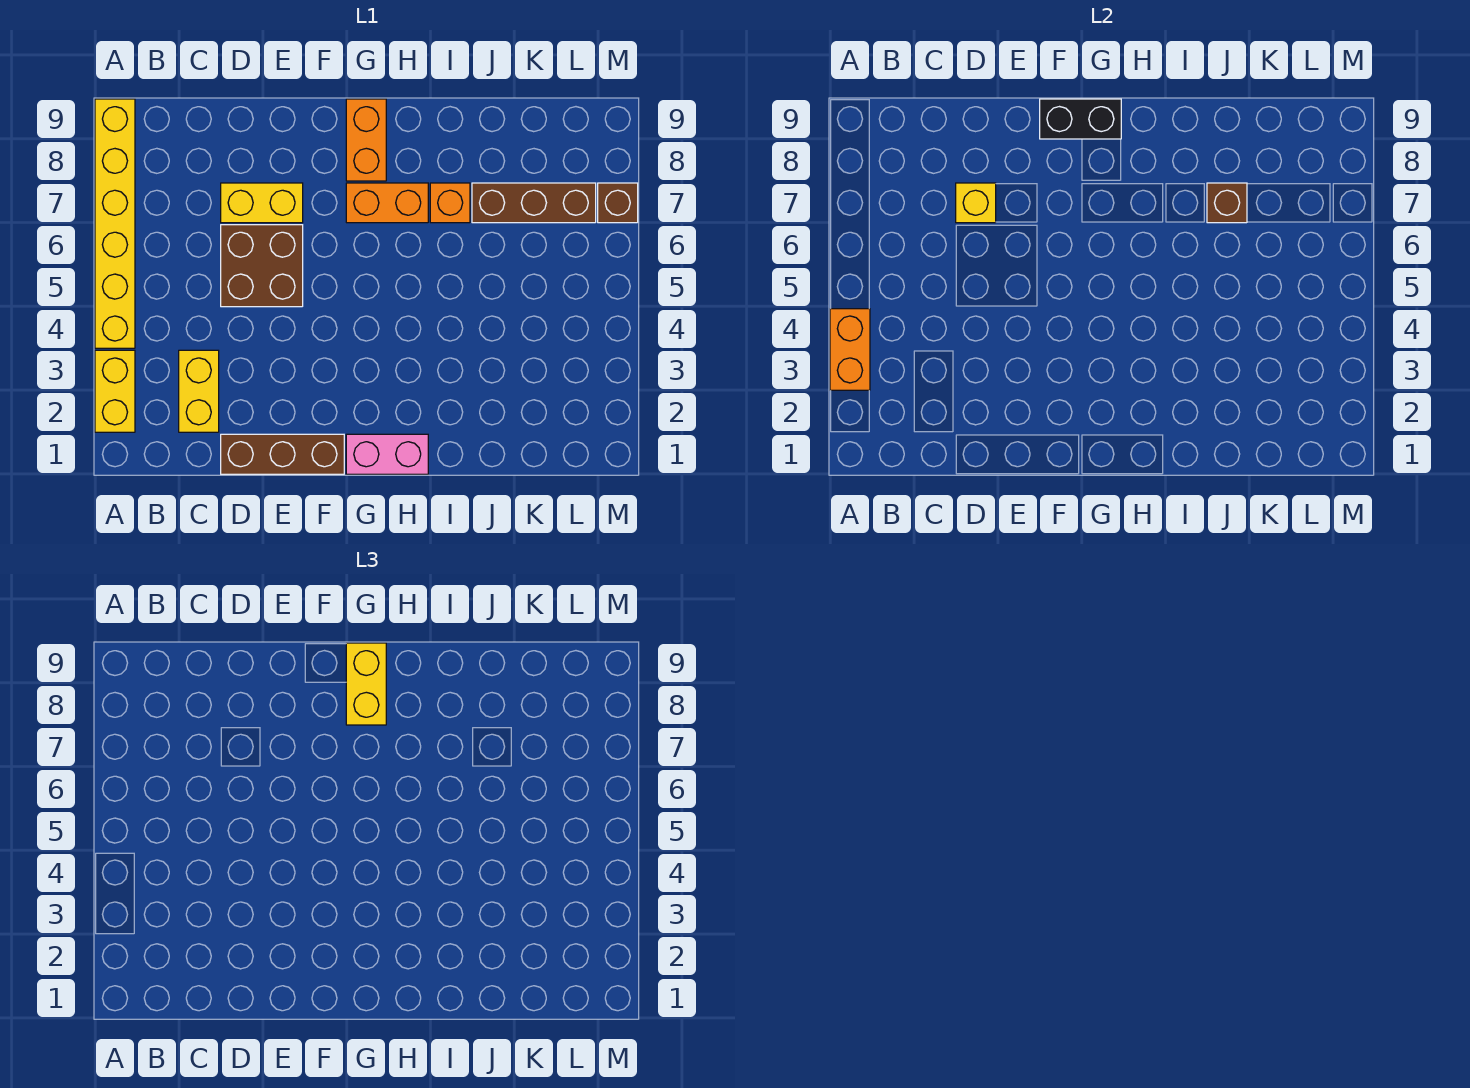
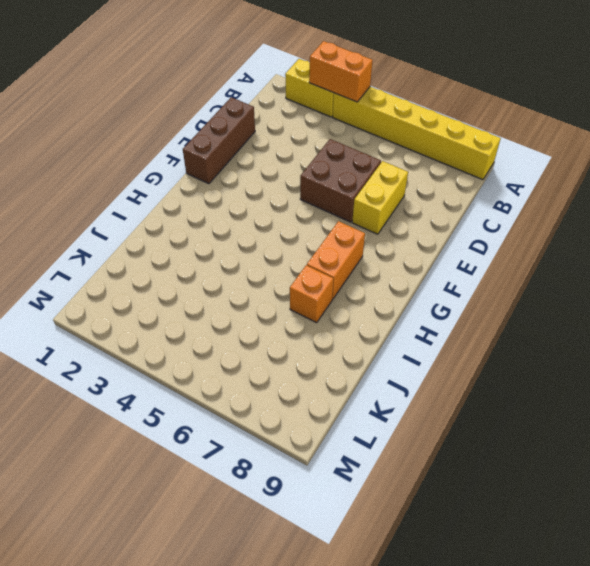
none -> yellow 1x2 brick [179,350,219,432]
none -> pink 1x2 brick [346,434,428,474]
none -> orange 1x2 brick [346,99,386,181]

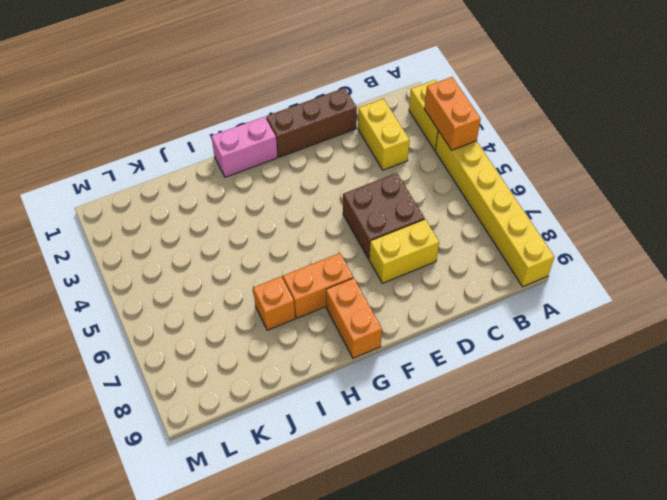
none -> brown 1x3 brick [472,183,596,223]
none -> brown 1x1 brick [598,183,638,223]
none -> yellow 1x1 brick [956,183,996,223]

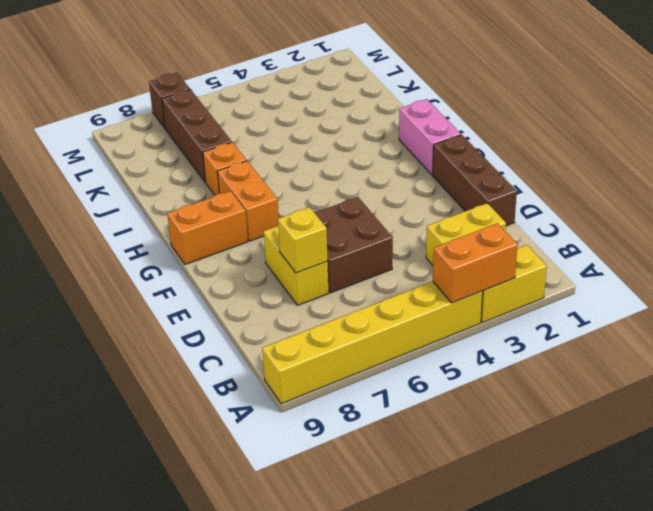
none -> black 1x2 brick [1040,99,1121,139]
none -> brown 1x1 brick [1207,183,1247,223]
none -> yellow 1x2 brick [346,643,386,725]

